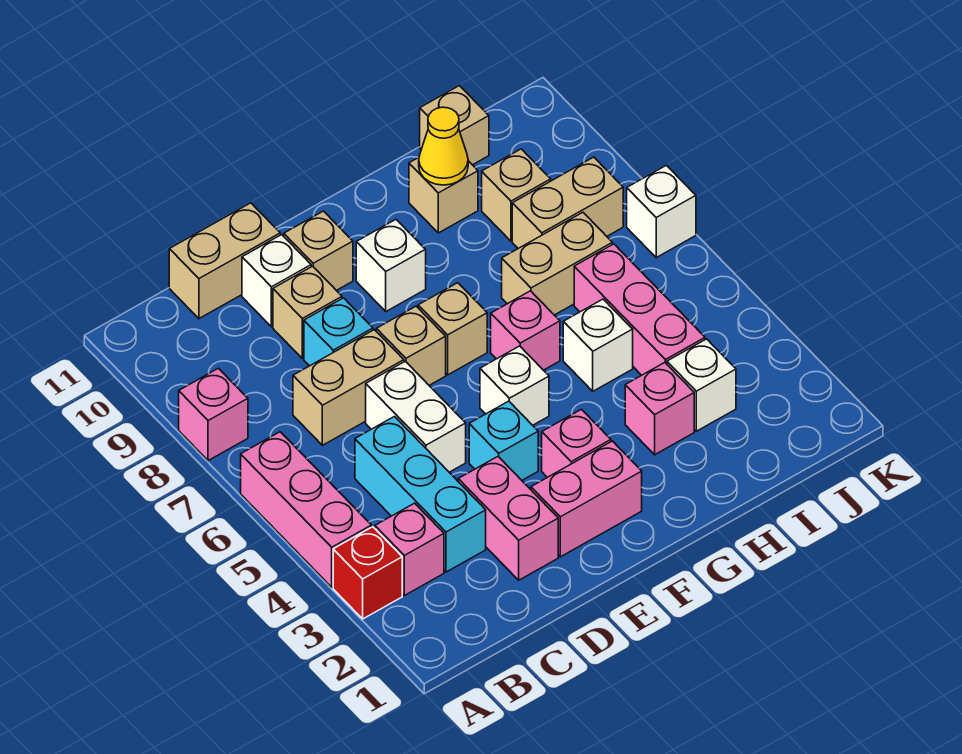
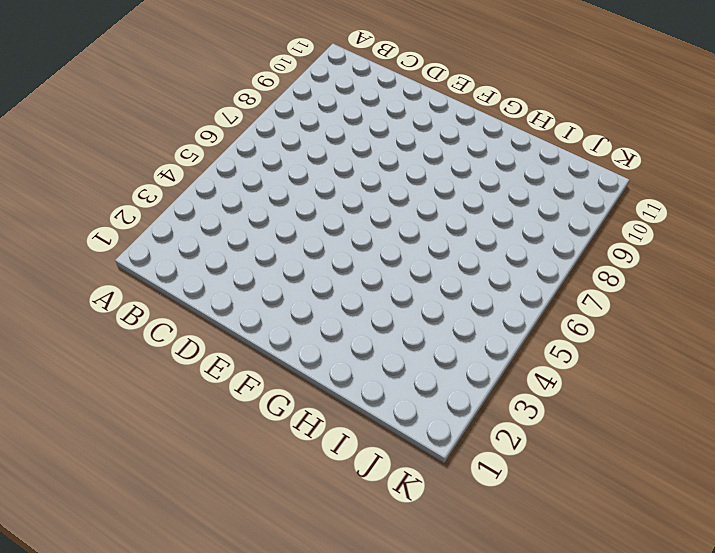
none -> red 1x1 brick [333,527,402,619]
none -> pink 1x3 brick [241,432,371,587]
none -> pink 1x1 brick [179,368,248,461]
none -> pink 1x1 brick [375,503,444,595]

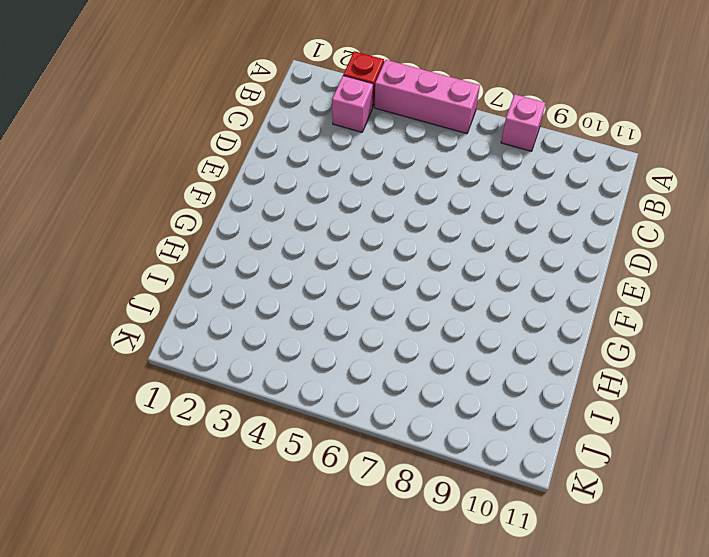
none -> cyan 1x3 brick [355,417,486,572]
none -> tan 1x2 brick [293,330,404,445]
none -> tan 1x2 brick [169,203,280,318]
none -> pink 1x2 brick [458,457,558,580]

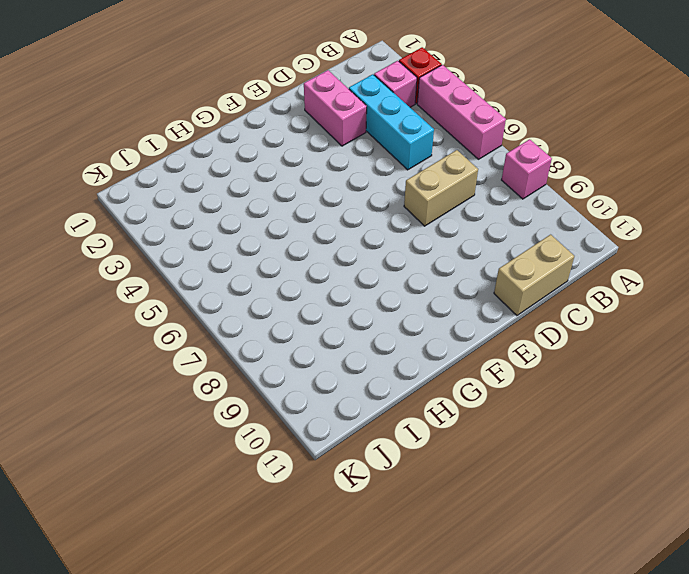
none -> white 1x2 brick [366,361,466,472]
none -> cyan 1x1 brick [304,298,373,366]
none -> tan 1x1 brick [273,266,342,358]
none -> white 1x1 brick [242,235,311,327]

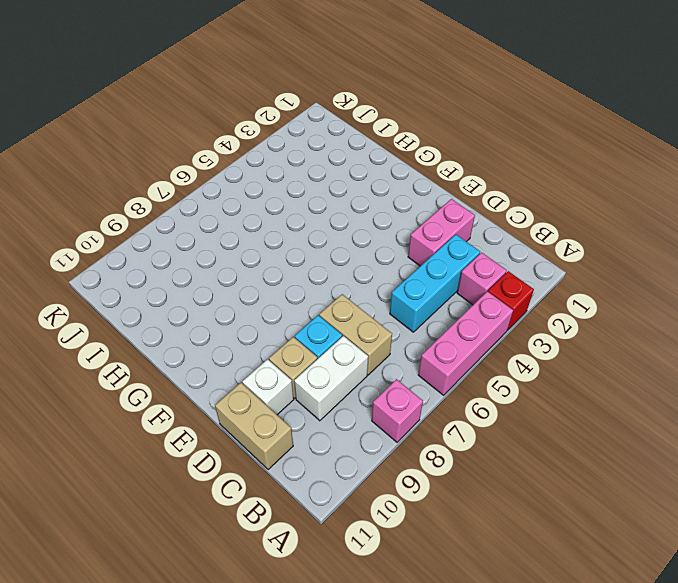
white 1x2 brick [294,336,368,421] -> white 1x2 brick moved to [366,361,466,472]
none -> pink 1x2 brick [531,441,642,557]
none -> cyan 1x1 brick [469,401,538,480]
none -> tan 1x1 brick [376,306,446,385]
none -> tan 1x1 brick [284,211,353,290]

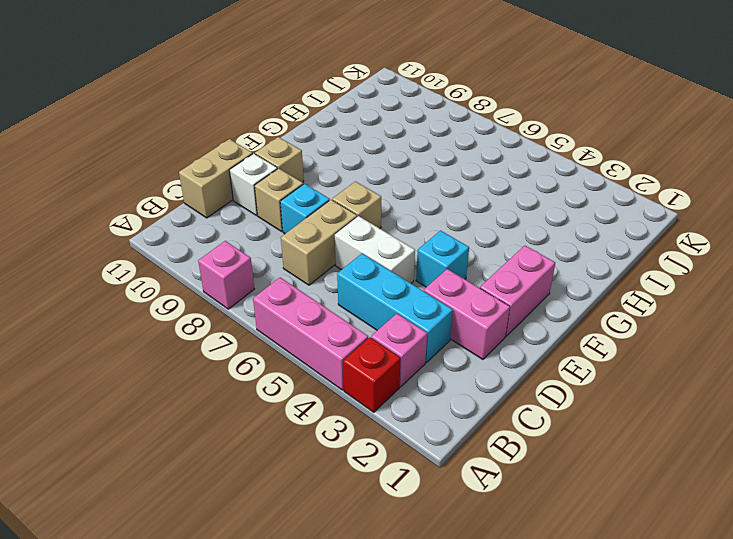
none -> pink 1x1 brick [542,409,611,477]
none -> white 1x1 brick [480,346,549,425]
none -> tan 1x1 brick [418,283,487,375]
none -> white 1x1 brick [356,220,426,311]

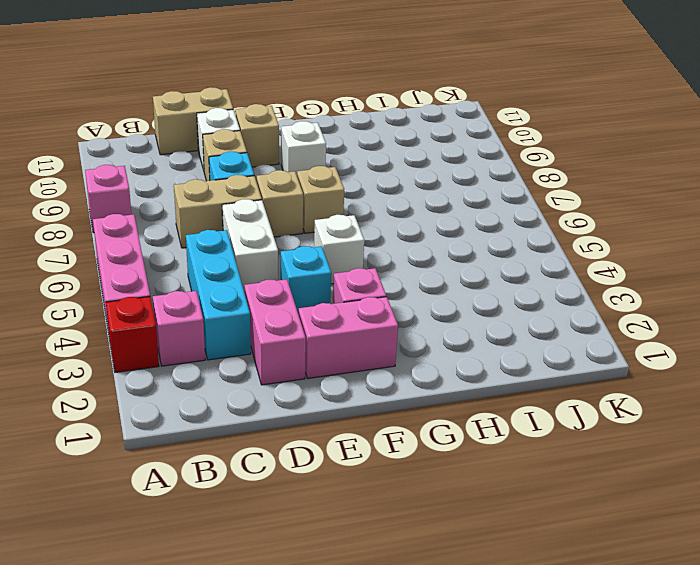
none -> pink 1x1 brick [491,291,560,370]
none -> pink 1x1 brick [625,363,694,455]
none -> white 1x1 brick [563,299,633,391]
none -> tan 1x2 brick [502,212,612,315]

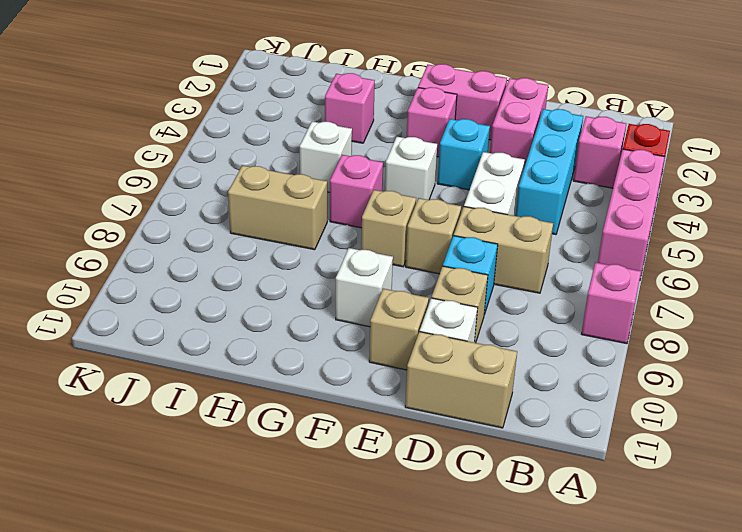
none -> tan 1x1 brick [409,158,478,233]
none -> white 1x1 brick [667,339,736,431]
none -> pink 1x3 brick [574,244,705,375]
none -> tan 1x2 brick [512,157,623,248]

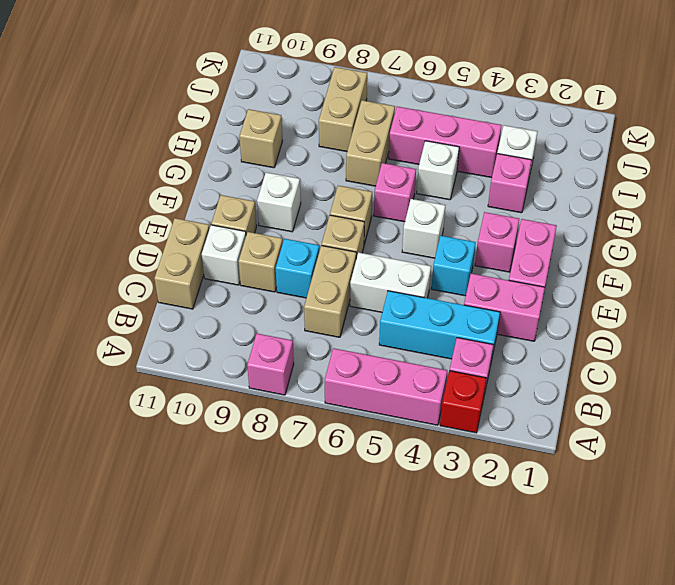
none -> tan 1x1 brick [482,149,551,241]
none -> tan 1x1 brick [420,86,489,165]
none -> white 1x1 brick [627,165,696,258]
none -> yellow 1x1 cone [419,107,468,185]

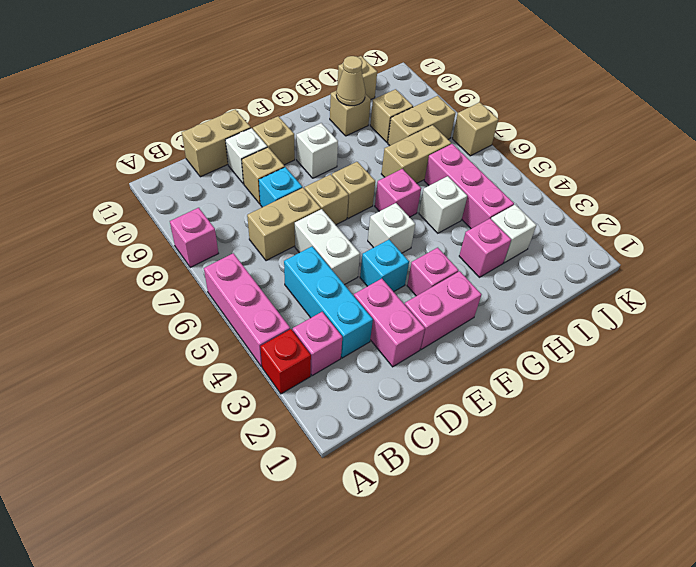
tan 1x1 cone [336,56,365,106] -> yellow 1x1 cone [419,107,468,185]
tan 1x1 brick [452,102,498,156] -> white 1x1 brick [627,165,696,258]

